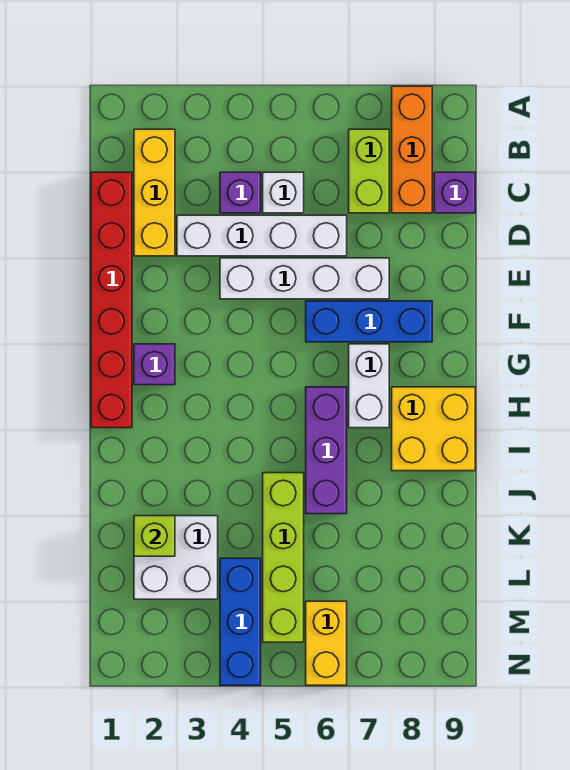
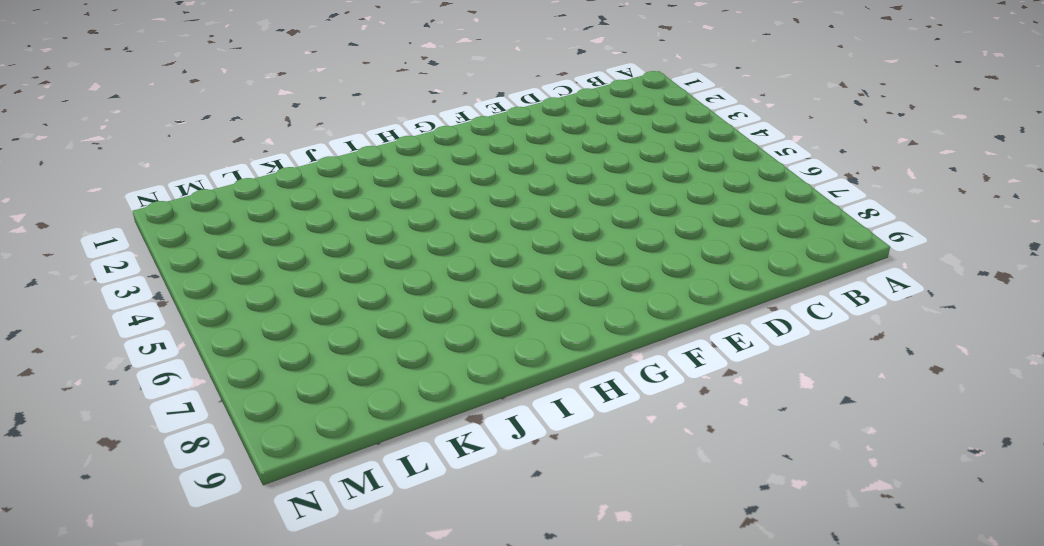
none -> orange 1x3 brick [392,86,432,213]
none -> yellow 1x3 brick [134,129,175,256]
none -> lime 1x2 brick [349,129,389,213]

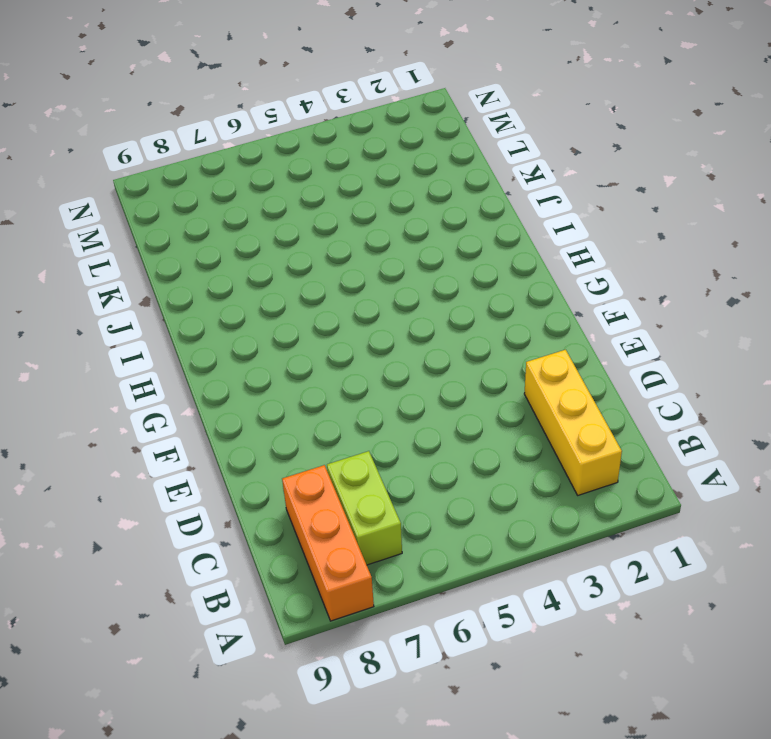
none -> red 1x6 brick [91,172,132,428]
none -> purple 1x1 brick [220,172,261,213]
none -> white 1x1 brick [263,172,304,213]

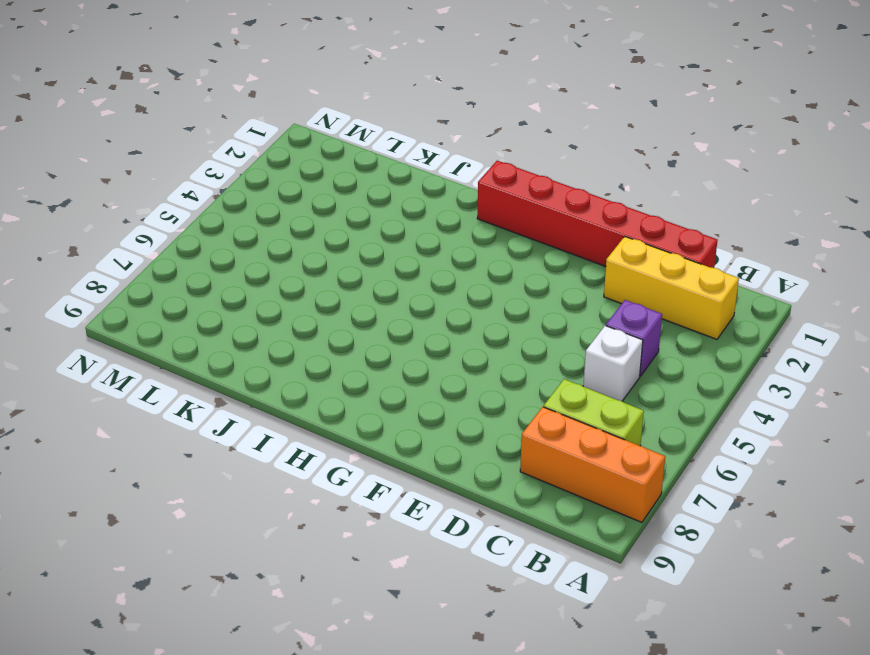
none -> purple 1x1 brick [434,172,475,213]
none -> white 1x4 brick [177,215,347,256]
none -> white 1x4 brick [220,258,389,299]

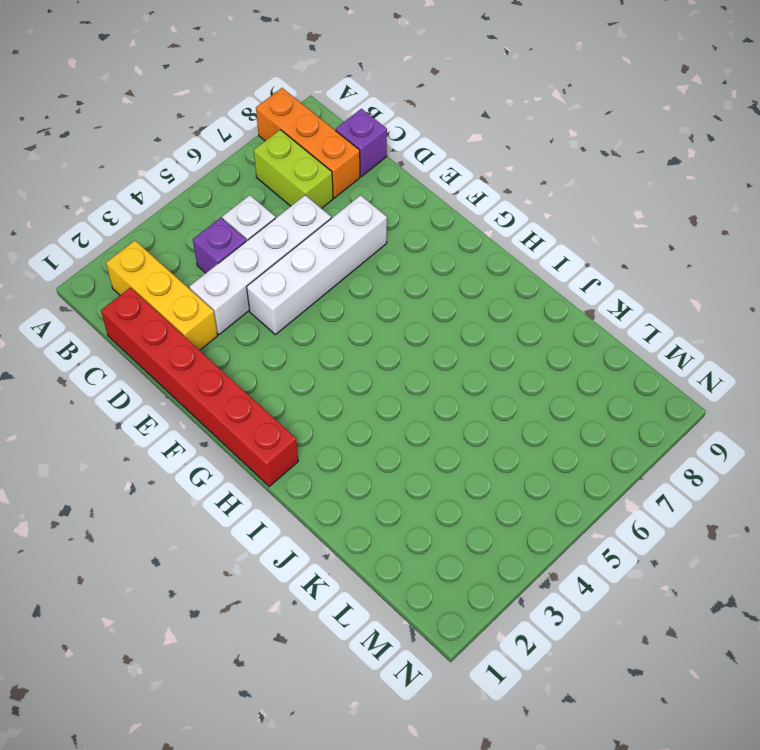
none -> blue 1x3 brick [306,301,432,342]
none -> purple 1x1 brick [134,344,175,385]
none -> white 1x2 brick [349,344,389,428]

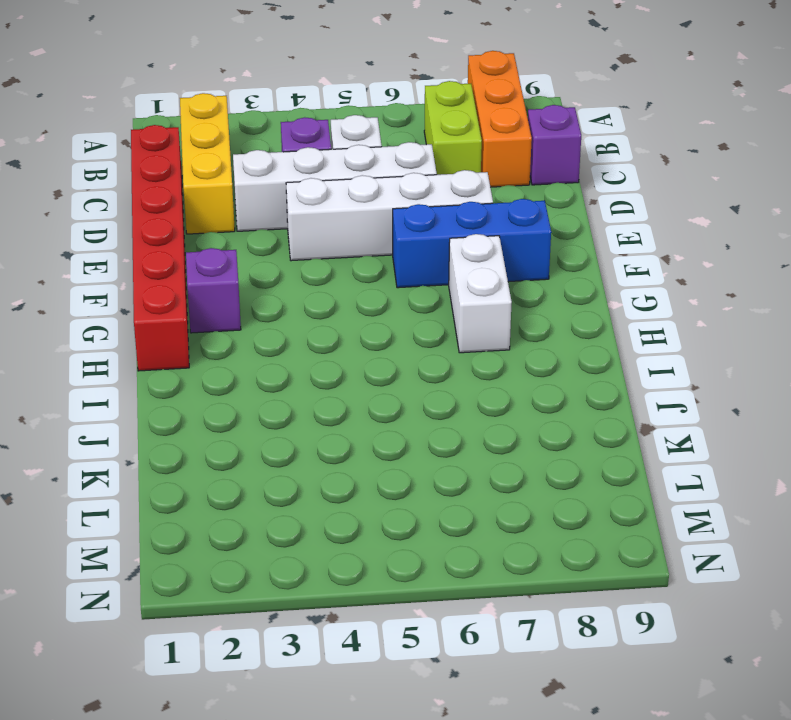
none -> purple 1x3 brick [306,387,347,514]
none -> yellow 2x2 brick [392,387,475,471]
none -> lime 1x4 brick [263,473,304,642]

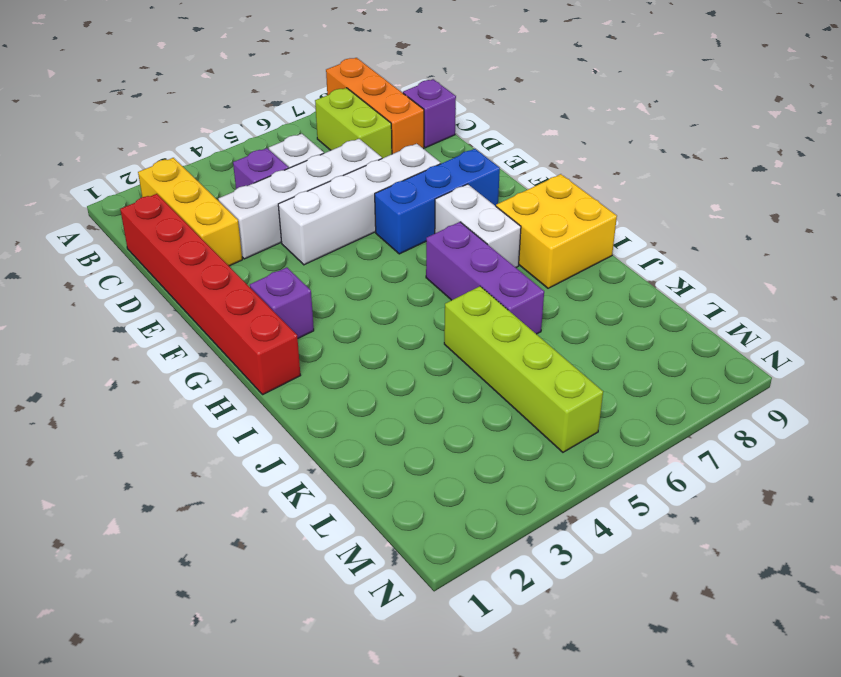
none -> white 2x2 brick [134,516,218,599]
none -> blue 1x3 brick [220,558,261,685]
none -> yellow 1x2 brick [306,601,347,685]

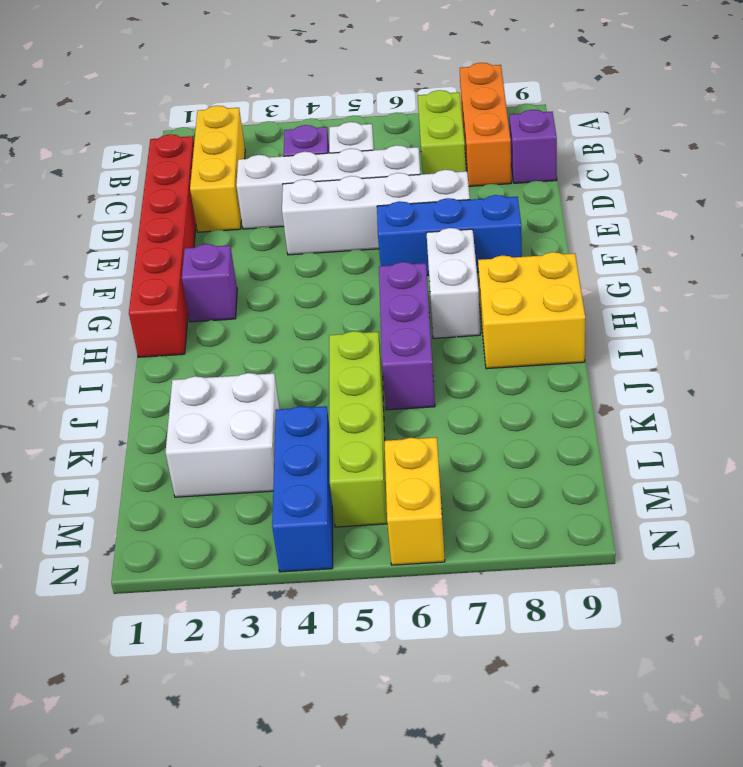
none -> lime 1x1 brick [134,516,175,556]

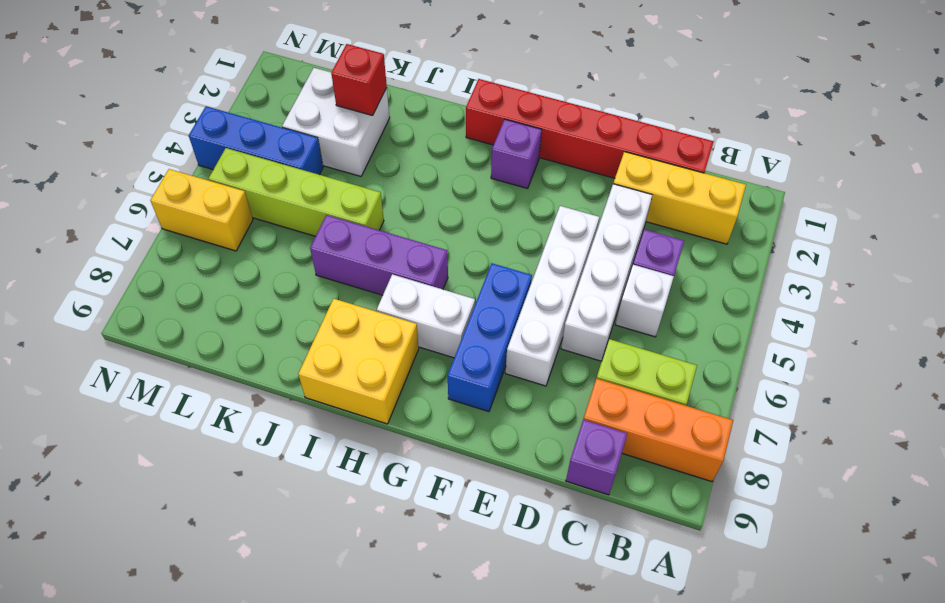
red 1x1 brick [331,44,387,115] -> lime 1x1 brick [134,516,175,556]

